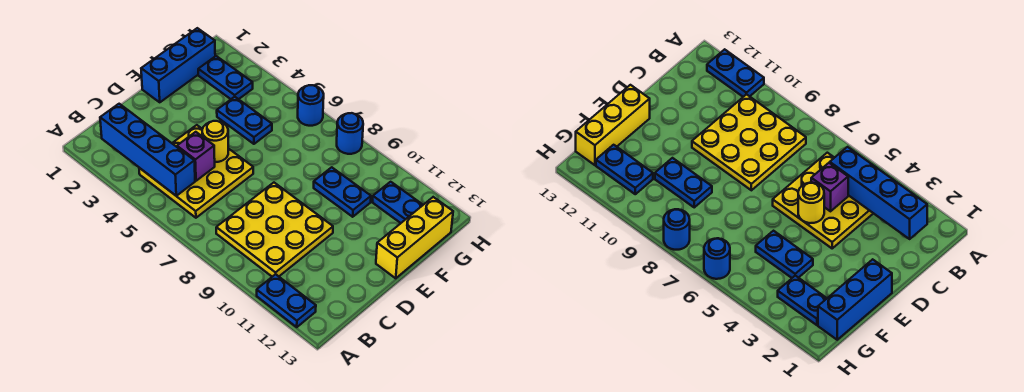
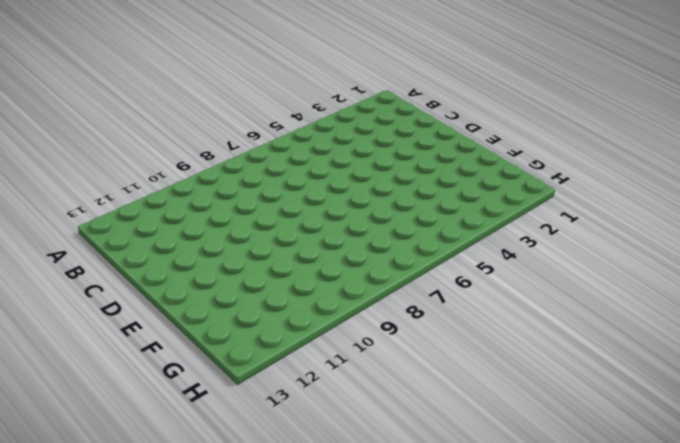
none -> blue 1x2 plate [257,274,316,327]
none -> yellow 3x3 plate [139,125,253,218]
none -> yellow 3x3 plate [216,183,333,277]

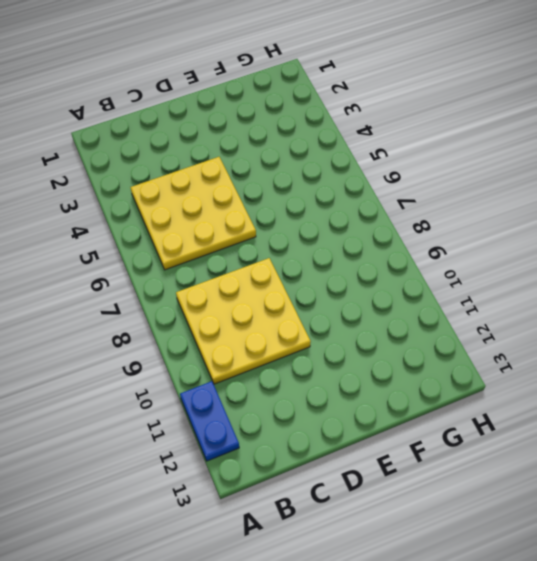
none -> blue 1x3 brick [141,28,215,102]
none -> yellow 1x3 brick [376,197,453,278]
none -> blue 1x2 plate [217,97,272,144]

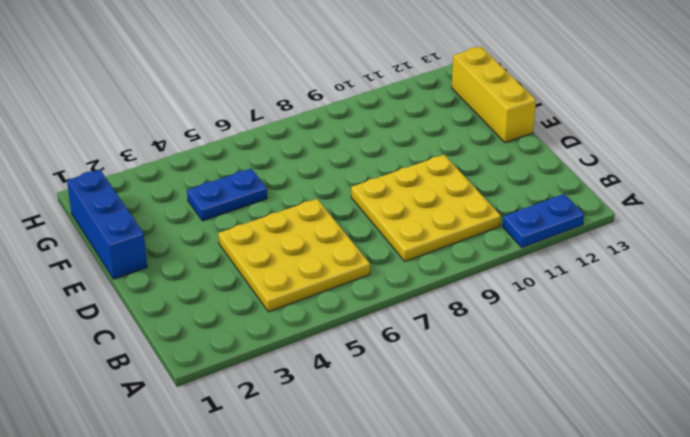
none -> blue 1x2 plate [314,167,371,217]
none -> blue 1x2 plate [198,56,253,99]
none -> blue 1x2 plate [373,182,423,223]

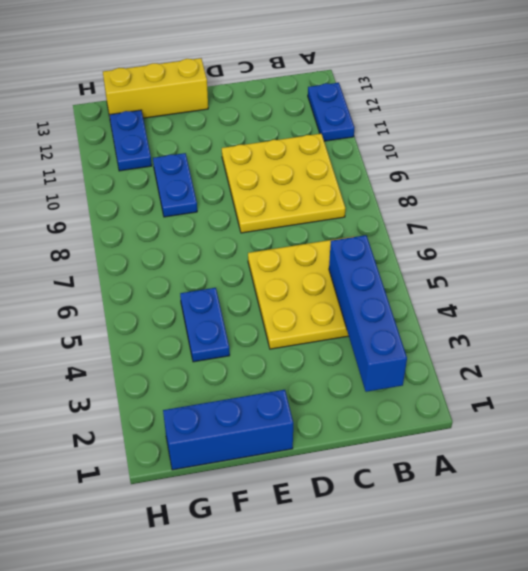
none -> blue 1x2 plate [198,56,253,99]
none -> blue 1x1 round brick [298,85,324,126]
none -> blue 1x1 round brick [337,113,363,154]

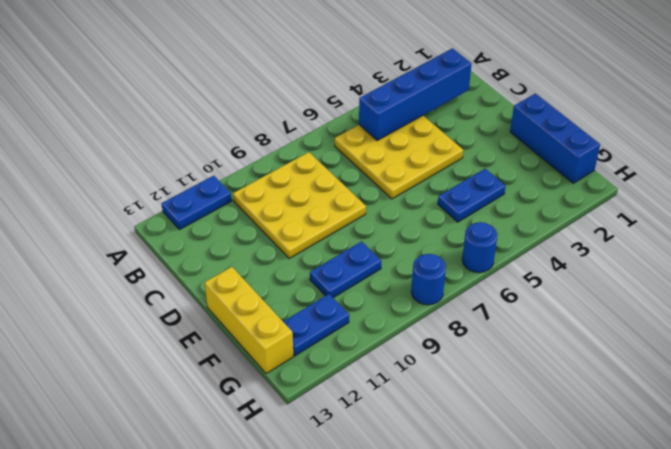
none -> blue 1x2 plate [198,56,253,99]
none -> purple 1x1 brick [177,132,215,181]
none -> yellow 1x1 round brick [202,121,228,162]

